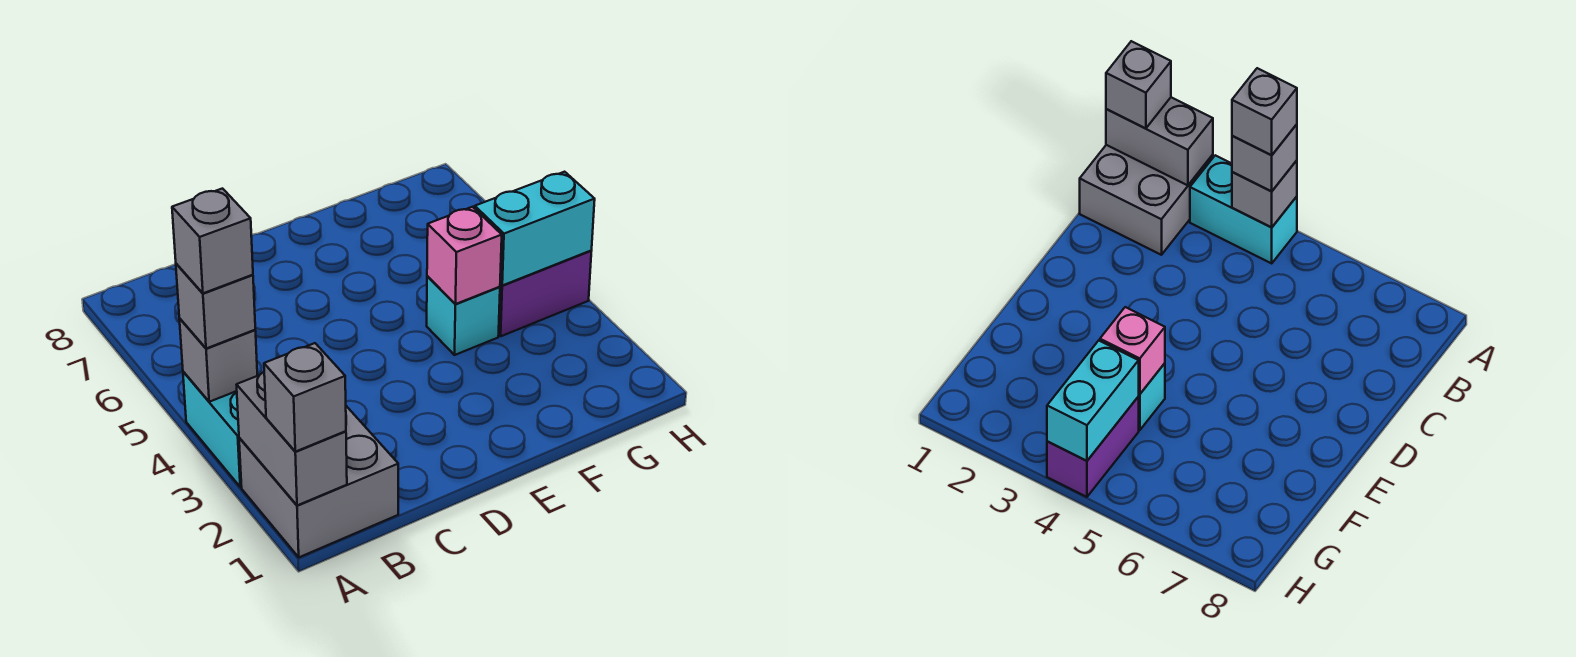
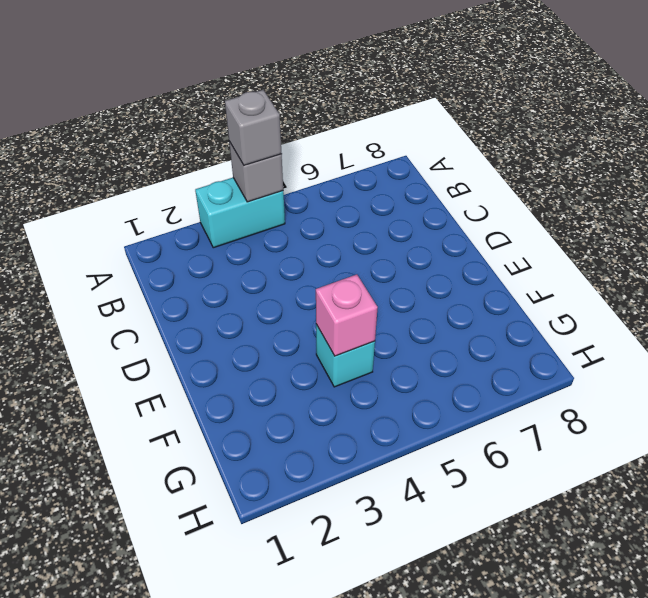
none -> grey 2x2 brick [239,406,398,557]
none -> purple 1x2 brick [499,251,591,336]

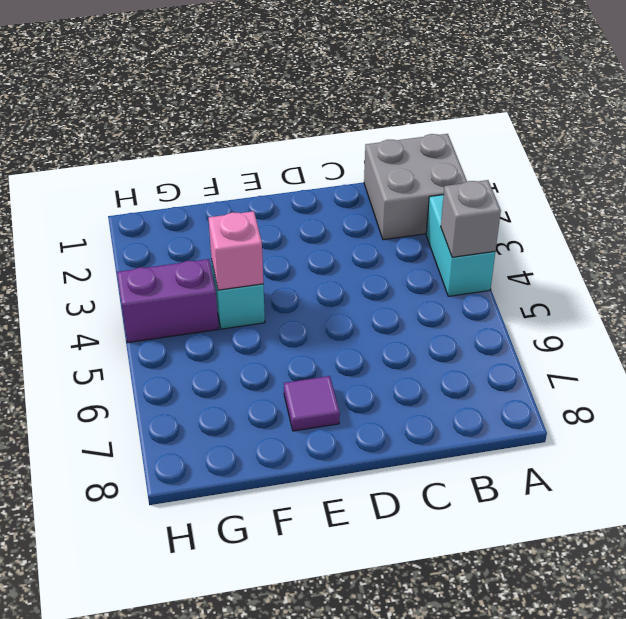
purple 1x1 tile [284,376,340,431] -> none
none -> grey 1x2 brick [237,372,347,505]
none -> cyan 1x2 brick [475,172,595,285]

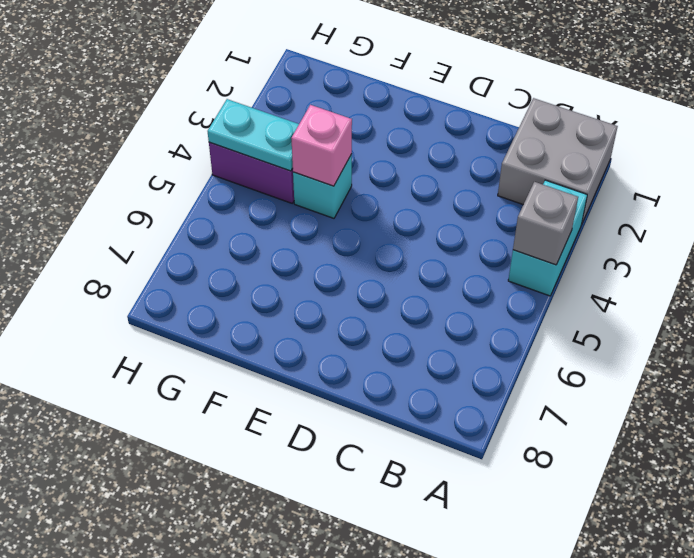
cyan 1x2 plate [208,99,299,171] -> cyan 1x2 brick [475,172,595,285]
none -> grey 1x2 brick [237,372,347,505]
none -> grey 1x1 brick [264,343,346,452]

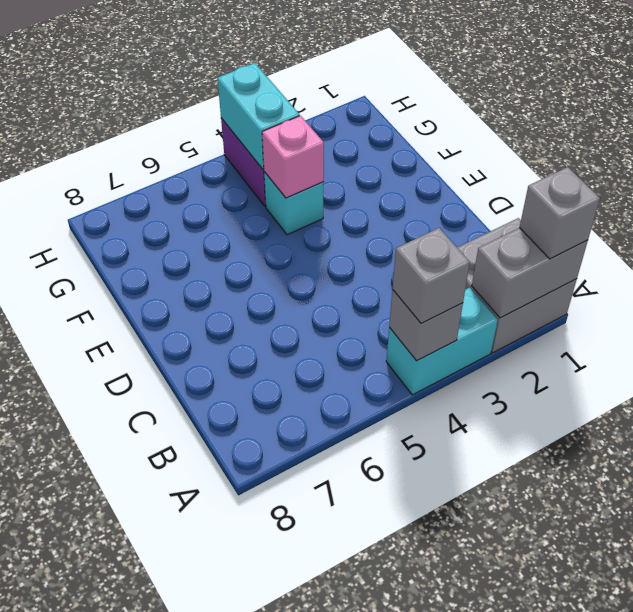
none -> grey 1x1 brick [172,189,253,293]

